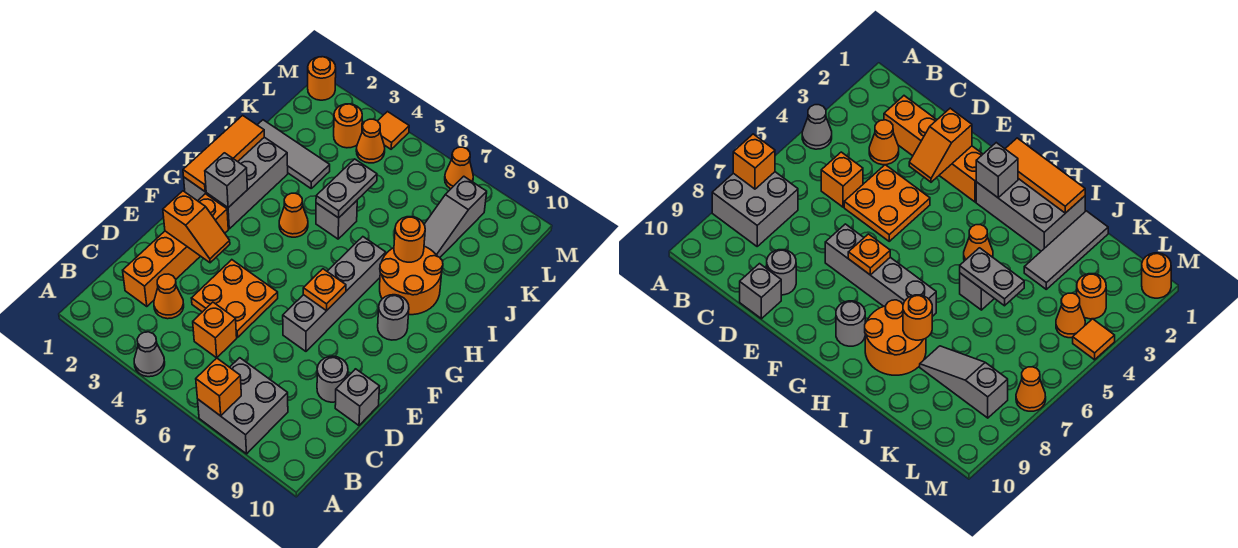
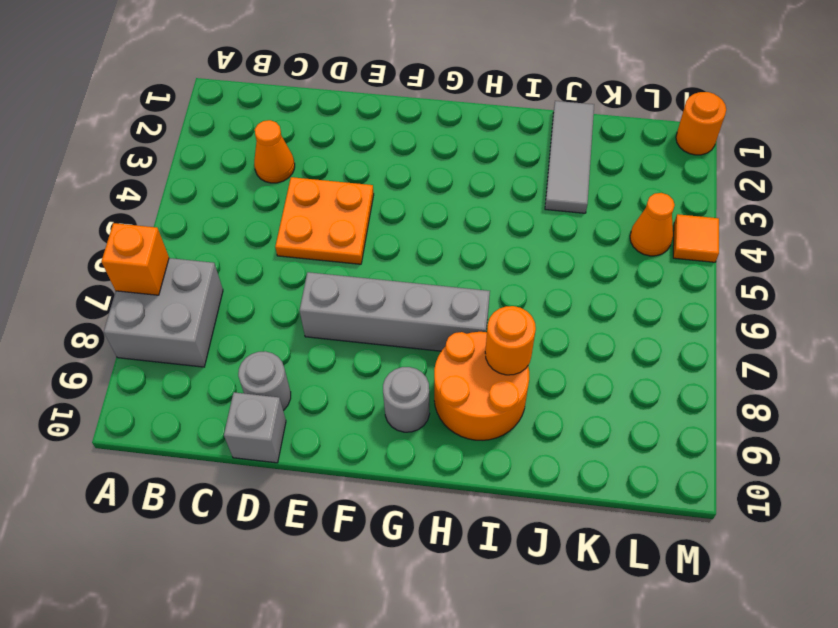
none -> grey 1x1 cone [134,332,165,377]
none -> orange 1x4 brick [123,194,228,307]
none -> orange 1x1 brick [193,302,237,358]

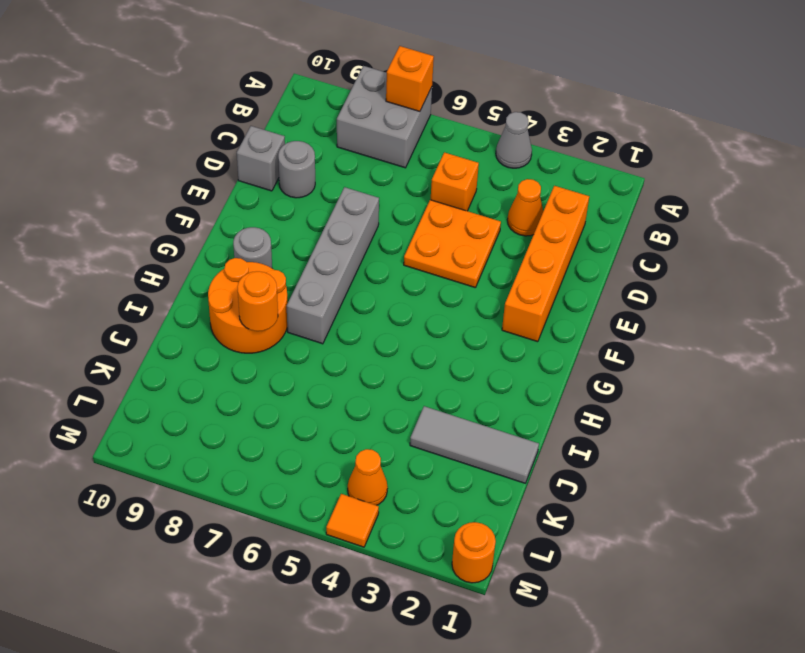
none -> grey 2x3 brick [184,137,288,229]
none -> orange 1x1 cone [279,193,308,237]
none -> grey 1x1 brick [316,201,357,239]

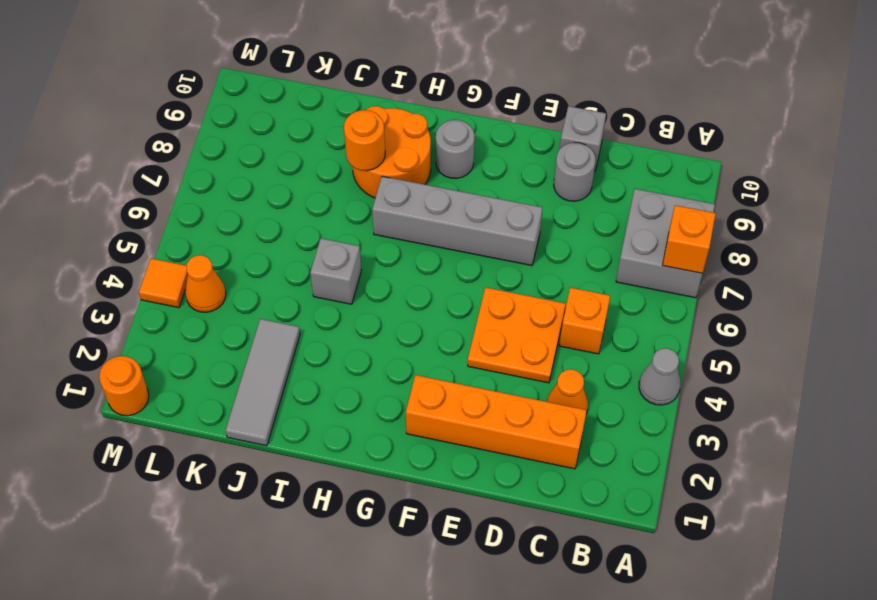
none -> grey 2x3 brick [184,137,288,229]
none -> orange 1x1 cone [279,193,308,237]
none -> grey 1x3 slope [424,176,487,257]

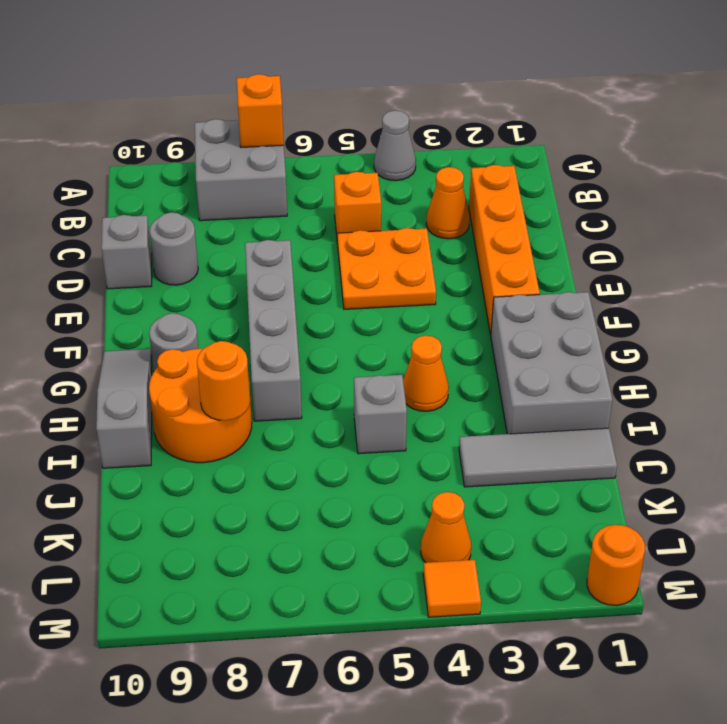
grey 1x3 slope [96,349,152,468] -> grey 1x3 slope moved to [424,176,487,257]
none -> orange 1x1 round brick [334,104,362,148]
none -> orange 1x1 cone [445,147,473,189]
none -> orange 1x2 slope [163,191,230,263]

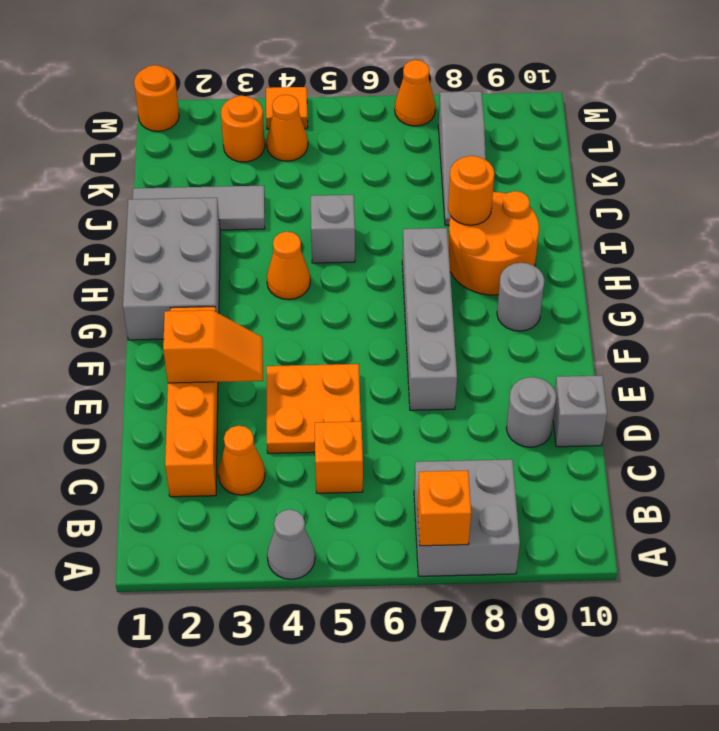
none -> orange 1x1 plate [303,269,346,311]
none -> orange 1x3 tile [183,115,264,191]
none -> grey 1x1 brick [205,153,247,208]

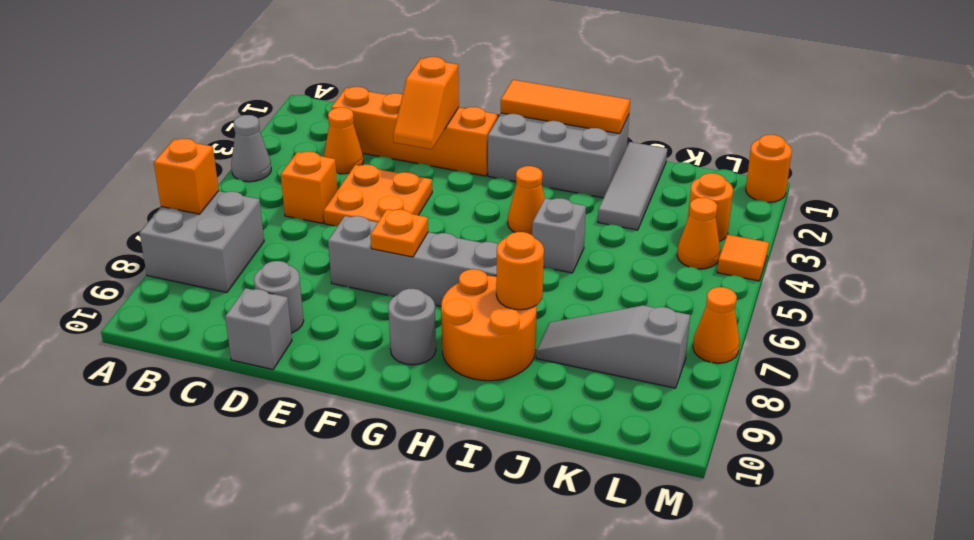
none -> grey 1x1 brick [205,153,247,208]
none -> grey 1x2 plate [316,159,377,218]

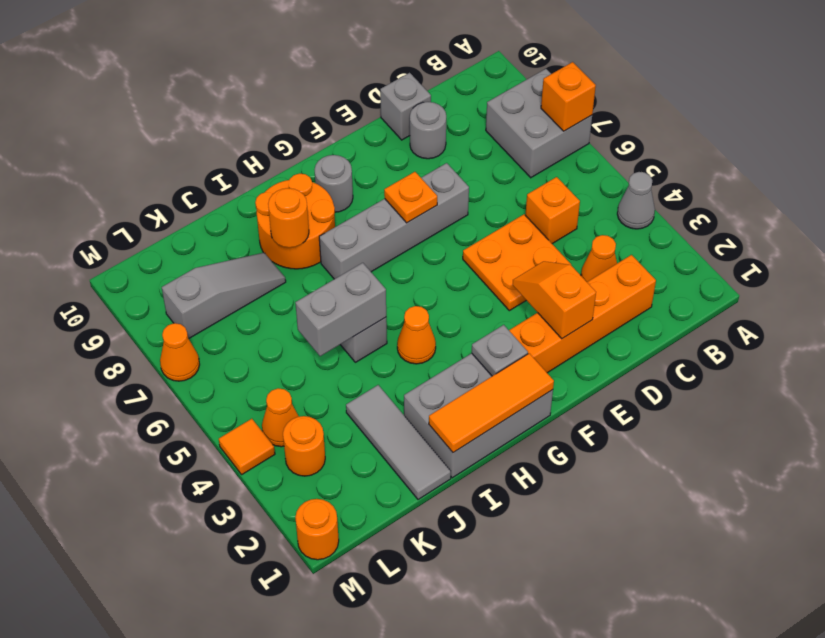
grey 1x1 plate [472,325,528,376] -> grey 1x1 brick [205,153,247,208]
grey 1x2 brick [295,263,386,356] -> grey 1x2 plate [316,159,377,218]

